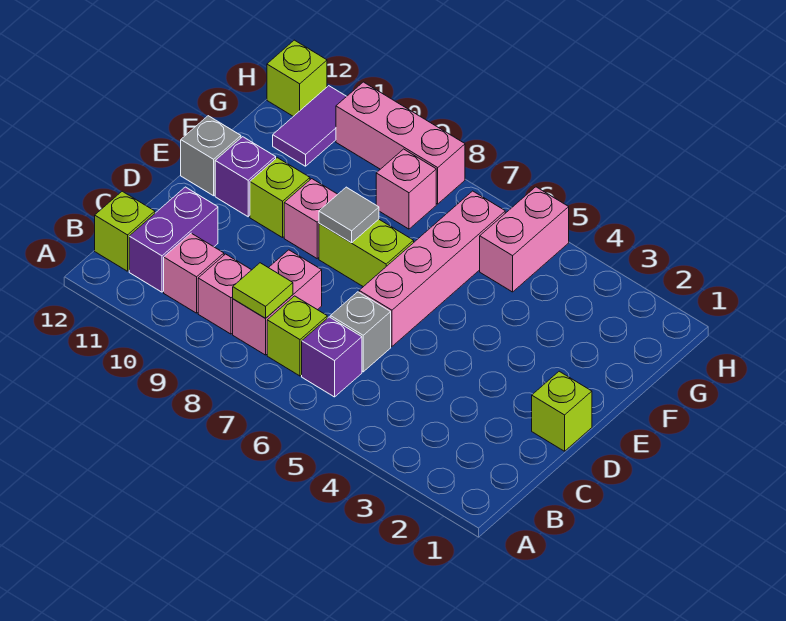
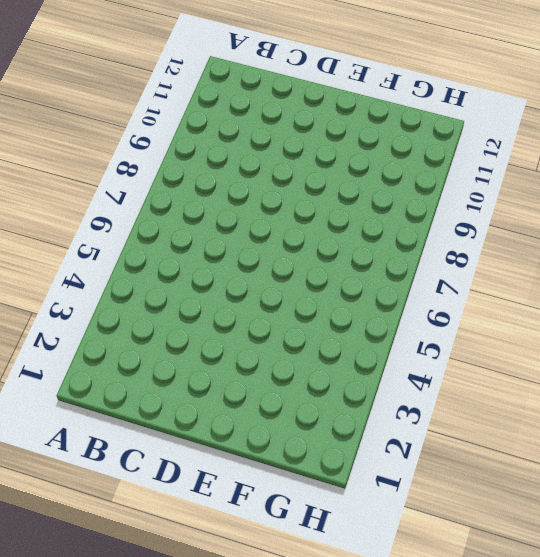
none -> purple 1x1 brick [302,317,362,397]
none -> lime 1x1 brick [267,296,327,376]
none -> pink 1x2 brick [233,250,322,355]

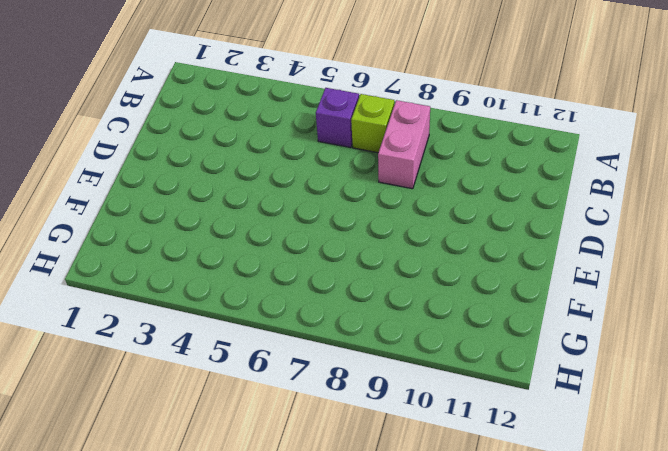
none -> pink 1x1 brick [198,254,251,334]
none -> pink 1x1 brick [164,233,224,313]
none -> purple 1x2 brick [129,187,218,292]

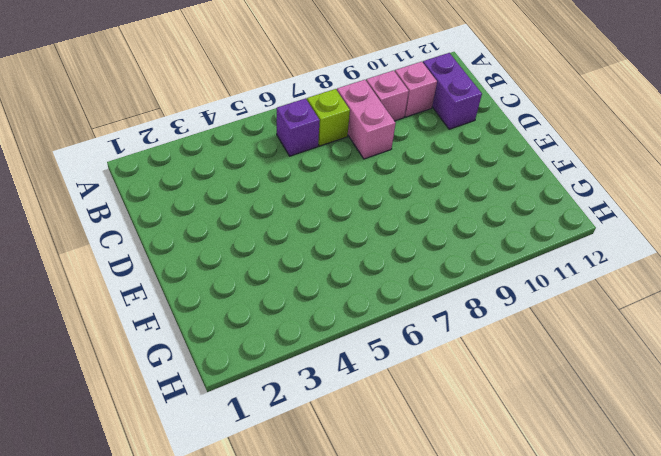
none -> lime 1x1 brick [95,191,155,271]
none -> grey 1x1 brick [330,292,391,372]
none -> lime 1x1 brick [532,371,592,451]

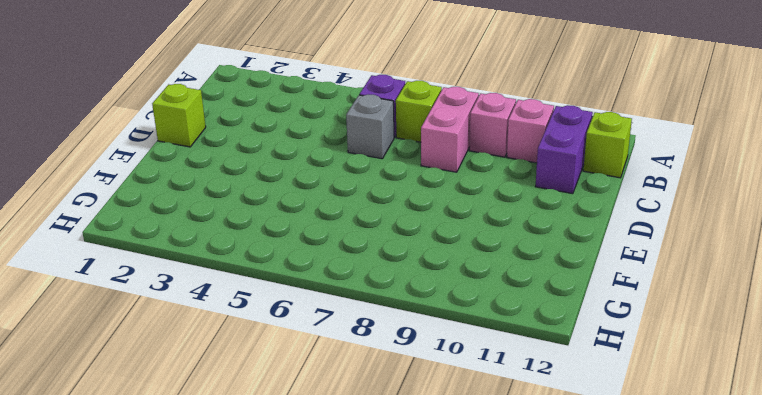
none -> pink 1x4 brick [359,191,505,346]
none -> lime 1x2 brick [319,219,414,287]
none -> pink 1x1 brick [284,179,338,258]

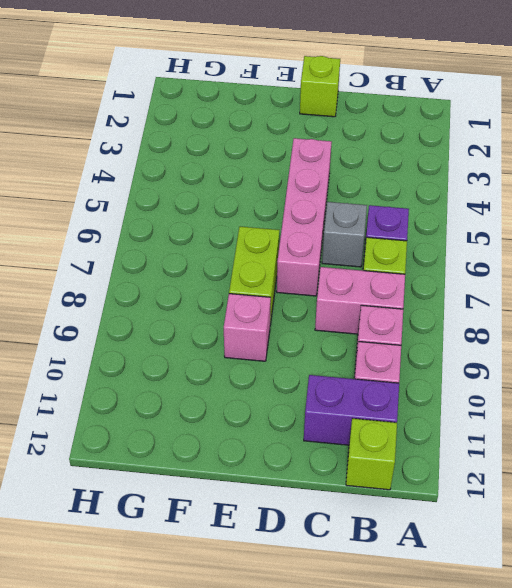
pink 1x4 brick [277,138,332,296] -> pink 1x4 brick turned to [359,191,505,346]
none -> lime 1x1 brick [250,158,310,238]
none -> purple 1x1 brick [215,137,276,217]
none -> grey 1x1 brick [181,116,241,196]

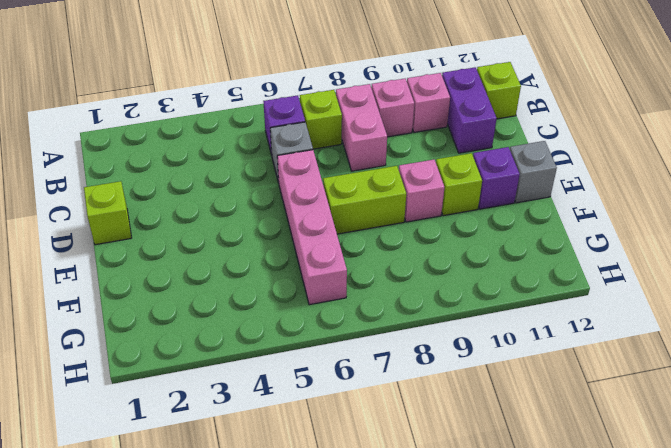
none -> pink 1x2 brick [480,187,569,292]
none -> pink 1x1 brick [376,149,436,229]
none -> purple 1x2 tile [273,86,347,166]

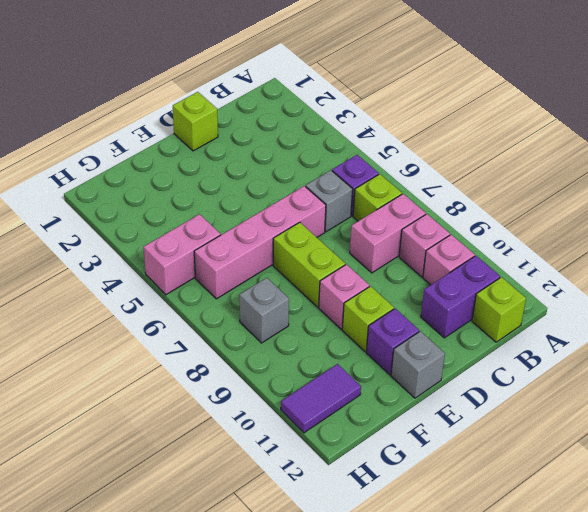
grey 1x1 brick [239,278,289,343] -> pink 1x1 brick [376,149,436,229]
none -> pink 1x3 brick [336,82,465,204]
none -> lime 1x1 brick [267,40,327,116]
none -> lime 1x1 tile [233,263,293,318]

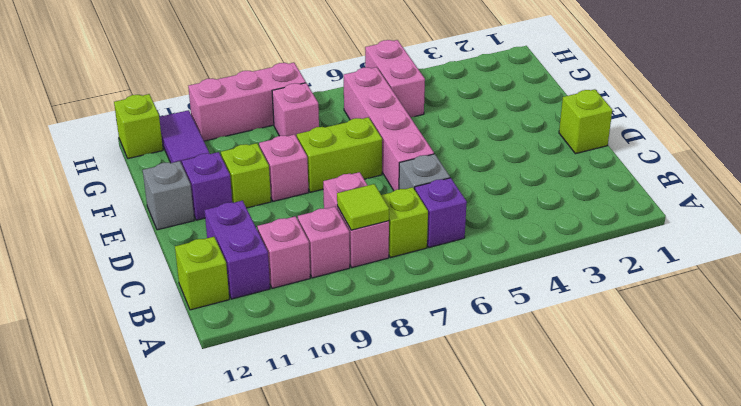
none -> grey 1x1 tile [319,187,379,243]

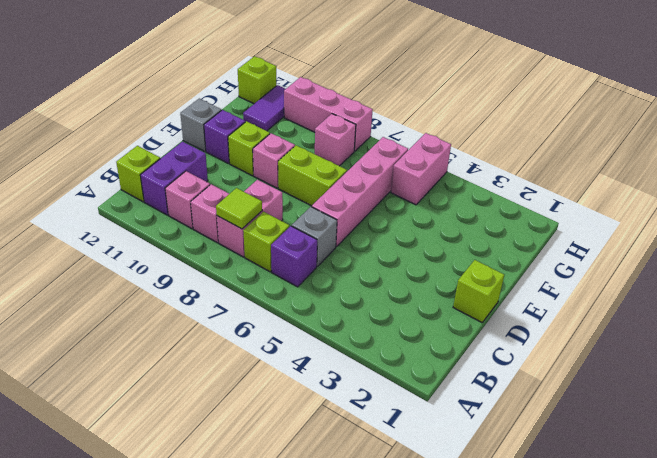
none -> grey 1x1 tile [319,187,379,243]

